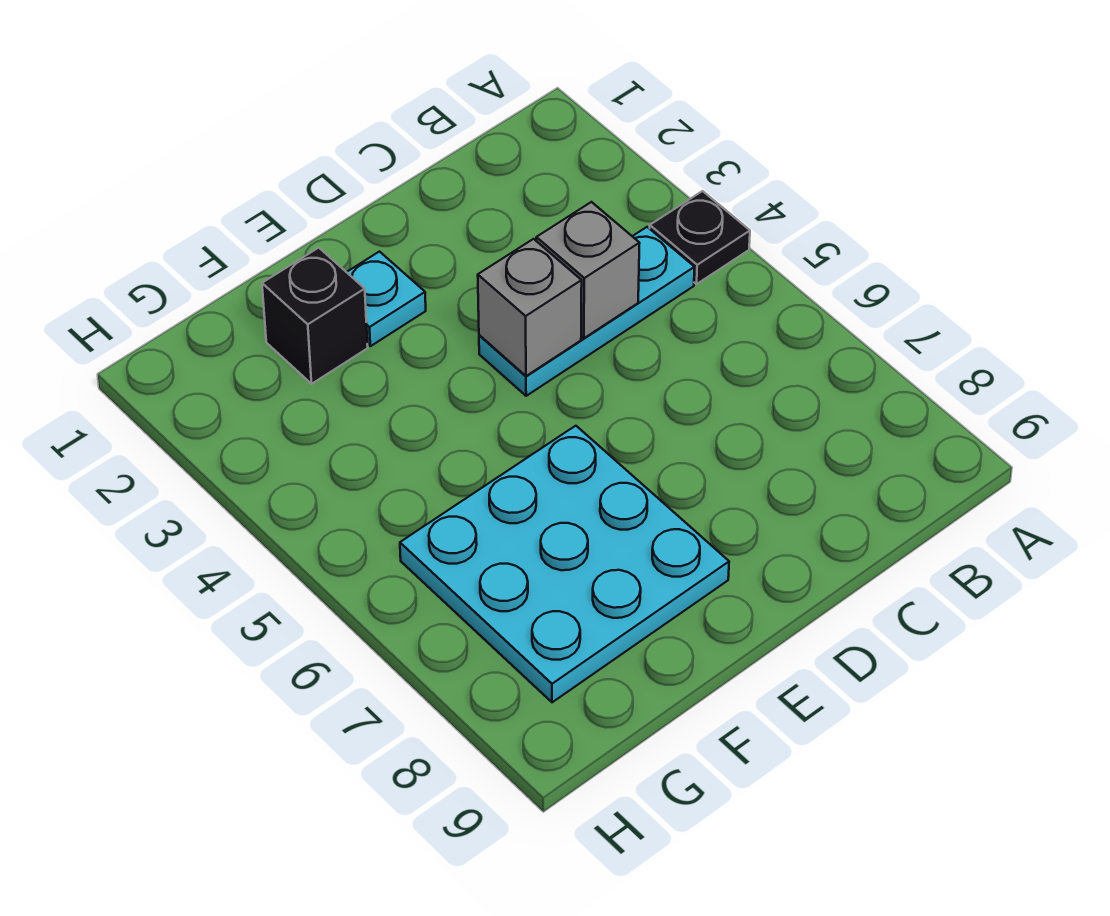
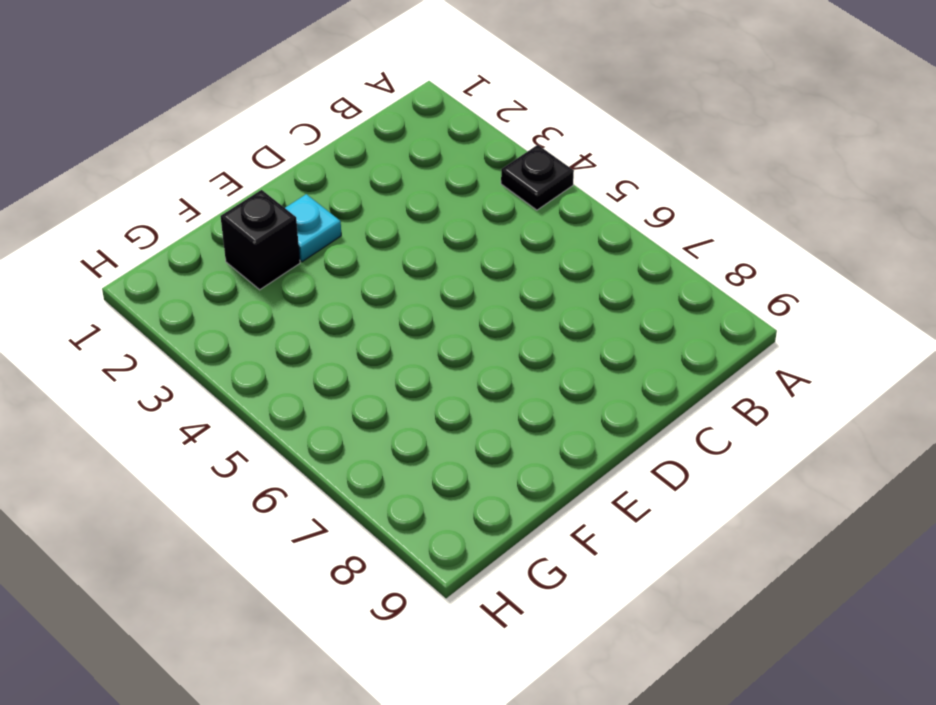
none -> cyan 1x3 plate [479,227,695,396]
none -> cyan 3x3 plate [400,426,729,702]

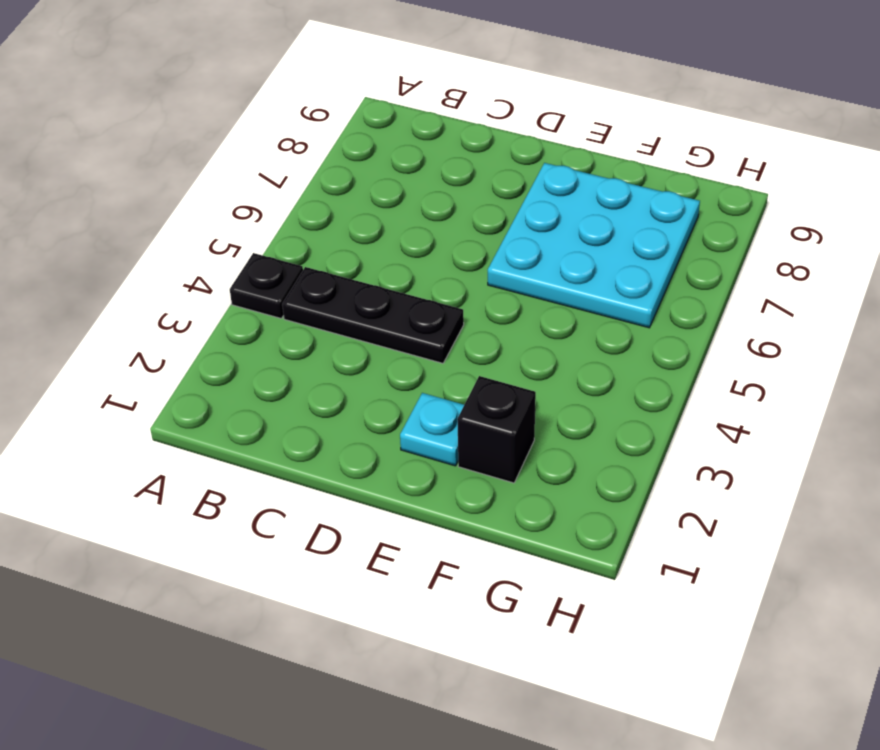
black 1x3 plate [282,267,464,363] -> cyan 1x3 plate [479,227,695,396]
none -> grey 1x1 brick [536,202,640,338]
none -> grey 1x1 brick [478,239,582,376]

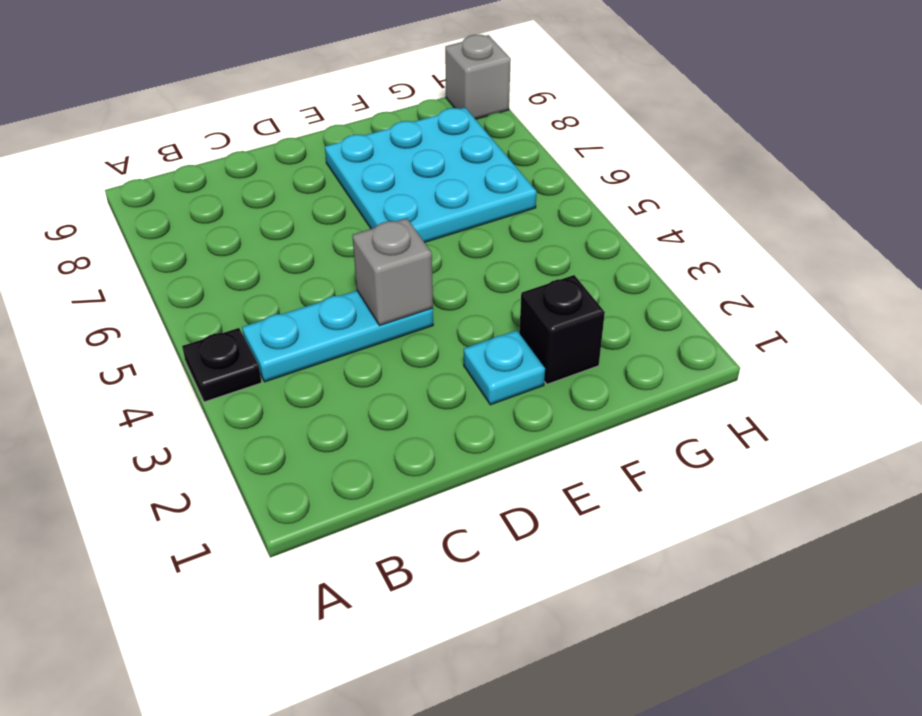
grey 1x1 brick [445,35,511,119] -> grey 1x1 brick moved to [536,202,640,338]

